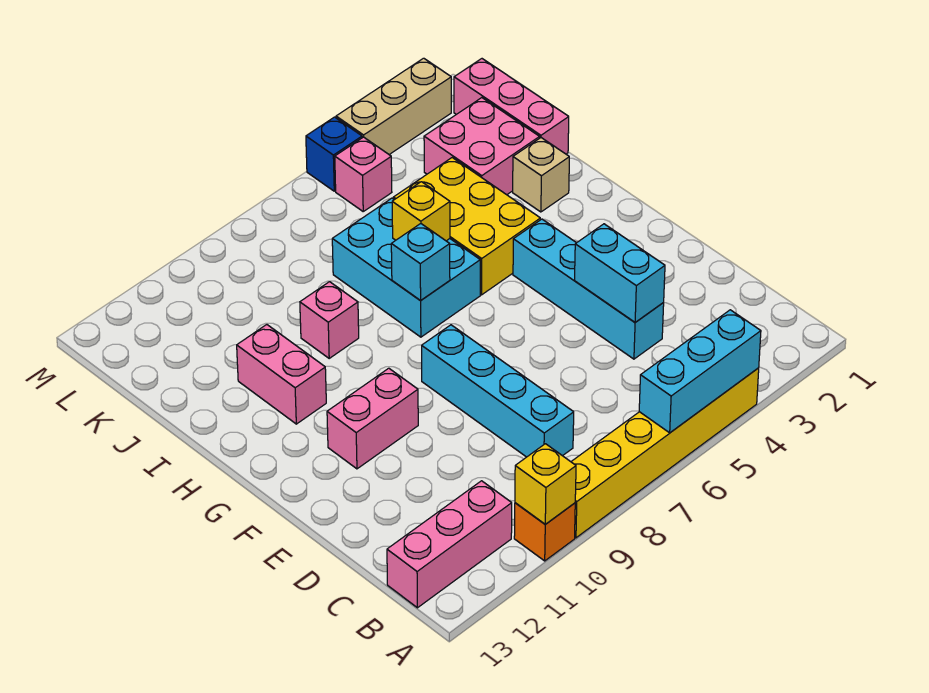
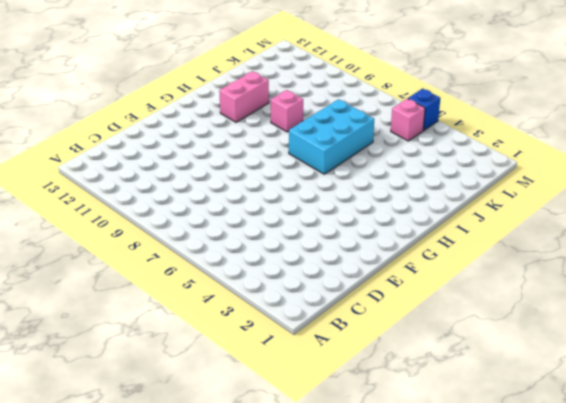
none -> yellow 1x6 brick [571,368,759,538]
none -> orange 1x1 brick [514,503,575,561]
none -> pink 1x3 brick [387,481,512,608]

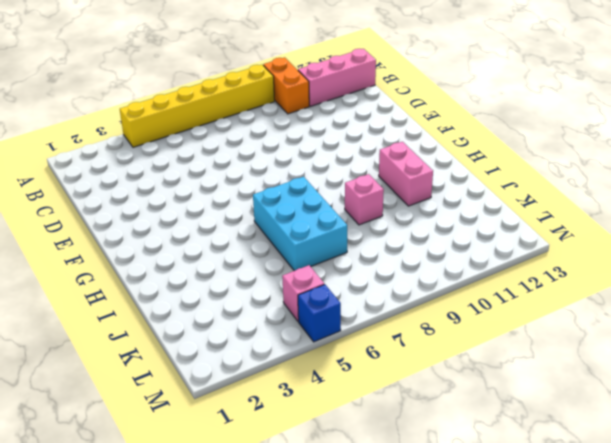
orange 1x2 brick [263,57,309,114] -> orange 1x1 brick [514,503,575,561]
none -> cyan 1x4 brick [422,325,574,457]
none -> cyan 1x4 brick [513,219,664,359]
none -> pink 1x2 brick [327,368,418,469]

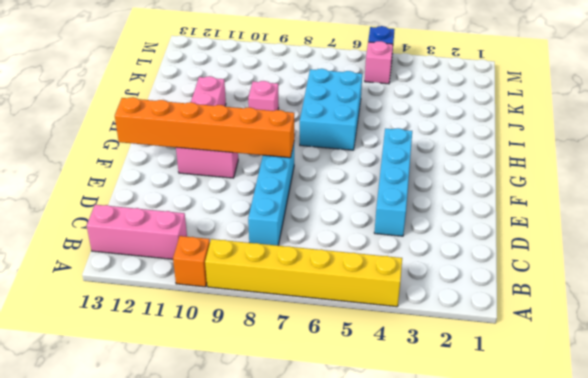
orange 1x6 brick [115,97,294,158] -> none
none -> yellow 2x3 brick [393,158,540,295]
none -> tan 1x1 brick [513,138,569,212]
none -> pink 1x3 brick [454,59,569,154]

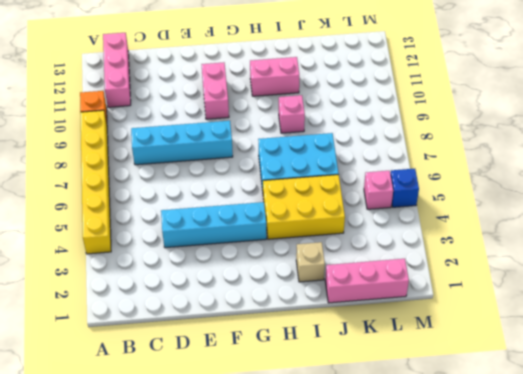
none -> pink 2x2 brick [424,98,540,195]
none -> tan 1x3 brick [336,58,451,155]
none -> cyan 1x3 brick [639,310,761,433]

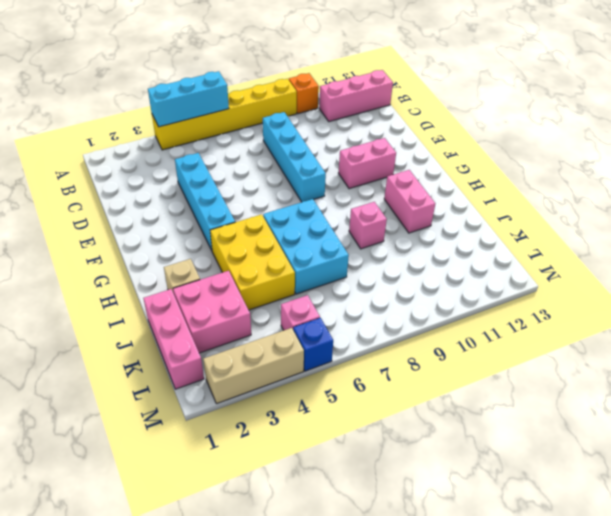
none -> yellow 1x1 brick [515,444,576,524]
none -> cyan 1x2 brick [575,224,665,322]
none -> cyan 1x1 brick [391,224,450,301]

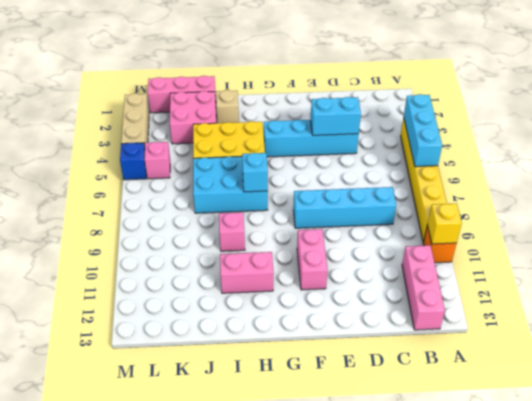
none -> yellow 1x1 brick [392,182,450,241]

